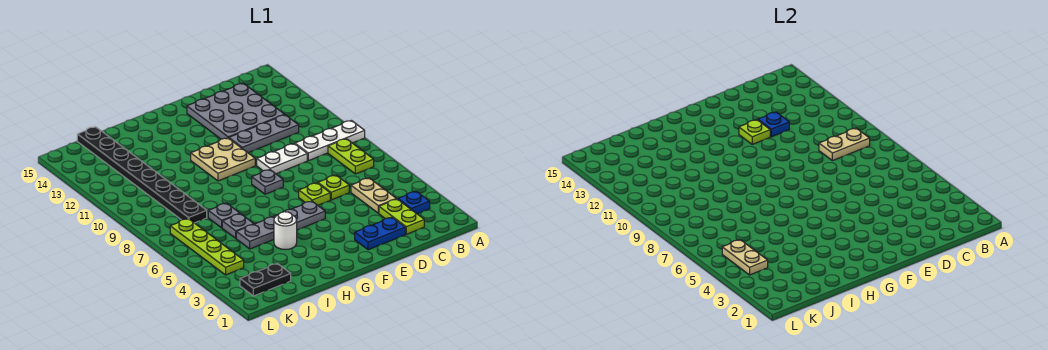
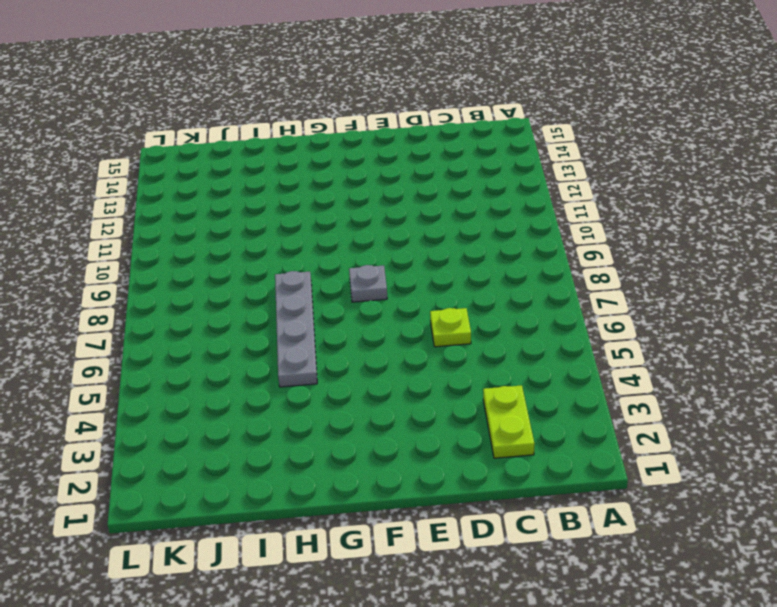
grey 1x4 plate [275,271,317,387] -> grey 1x4 plate turned to [236,201,325,249]
none -> white 1x3 plate [295,120,365,161]
none -> blue 1x1 plate [398,191,430,214]
none -> lime 1x2 plate [328,139,374,174]

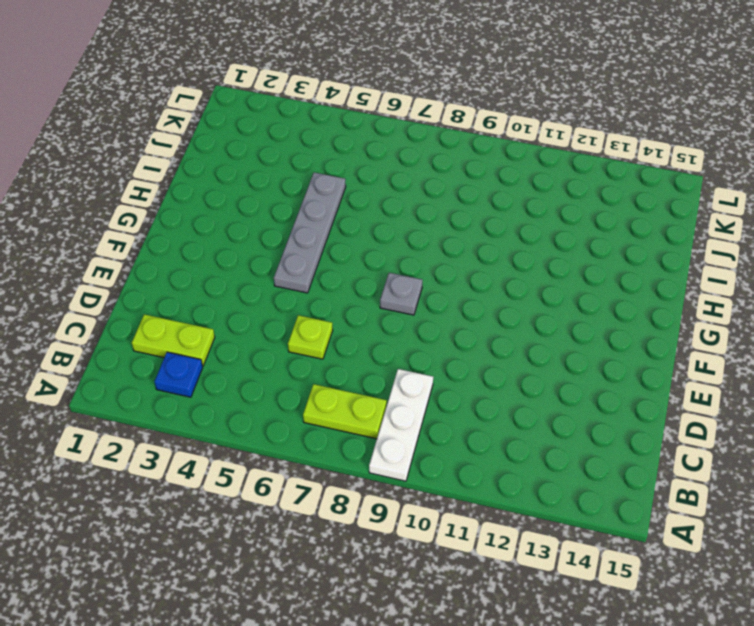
none -> tan 1x2 plate [351,178,396,213]
none -> grey 1x3 plate [229,115,299,153]
none -> grey 3x3 plate [187,83,285,139]

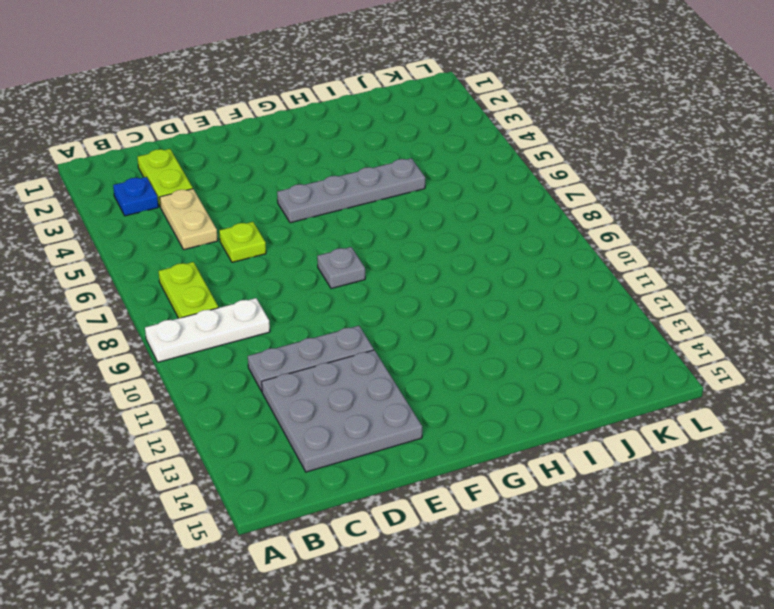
none -> blue 1x2 plate [355,217,405,250]
none -> white 1x2 plate [257,144,307,174]
none -> lime 1x1 plate [299,183,330,205]

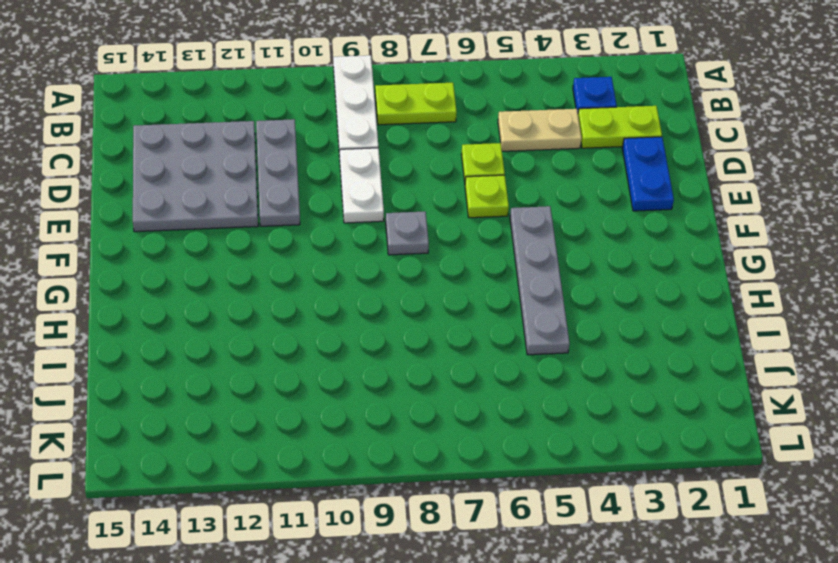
none -> tan 2x2 plate [191,138,255,181]
none -> white 1x1 round brick [274,212,297,249]
none -> grey 1x1 plate [222,214,254,238]

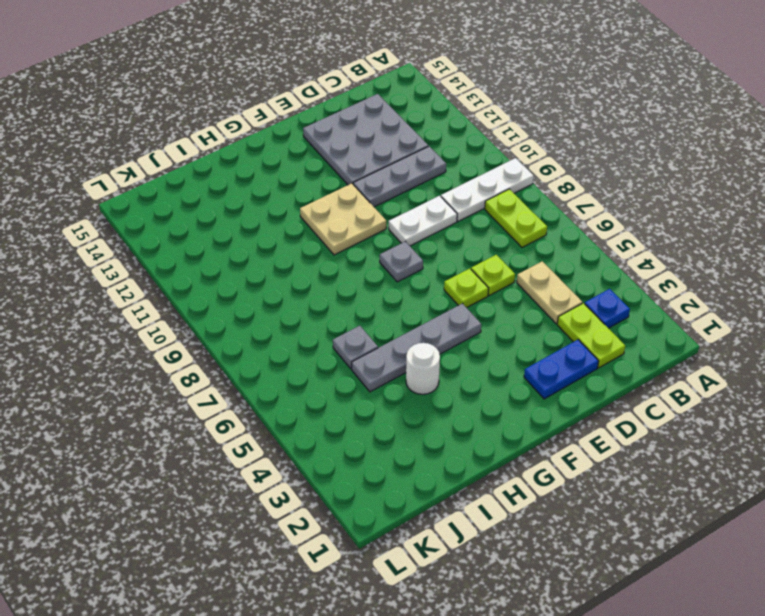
none -> grey 1x1 plate [208,203,240,228]
none -> black 1x2 plate [240,264,291,296]
none -> black 1x8 plate [77,127,207,223]

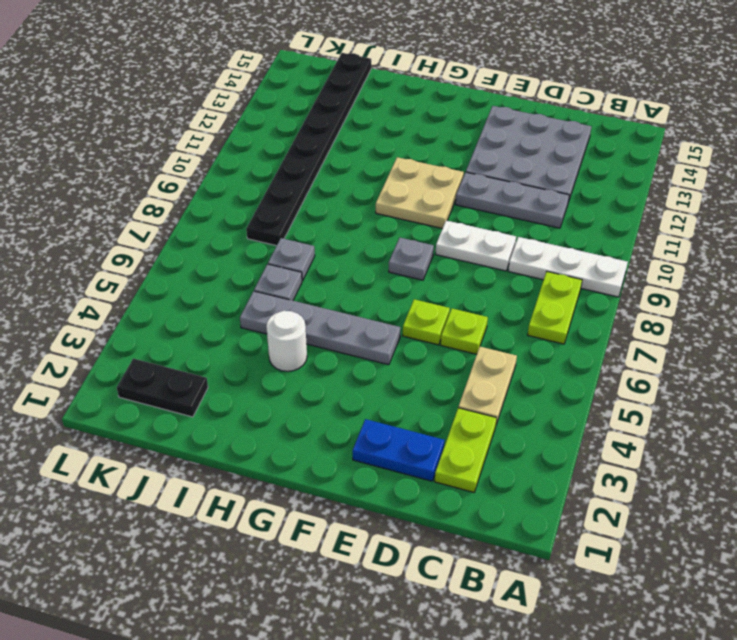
none -> blue 1x1 plate [398,191,430,214]
none -> lime 1x4 plate [170,219,244,275]
none -> tan 1x2 plate [819,128,870,161]

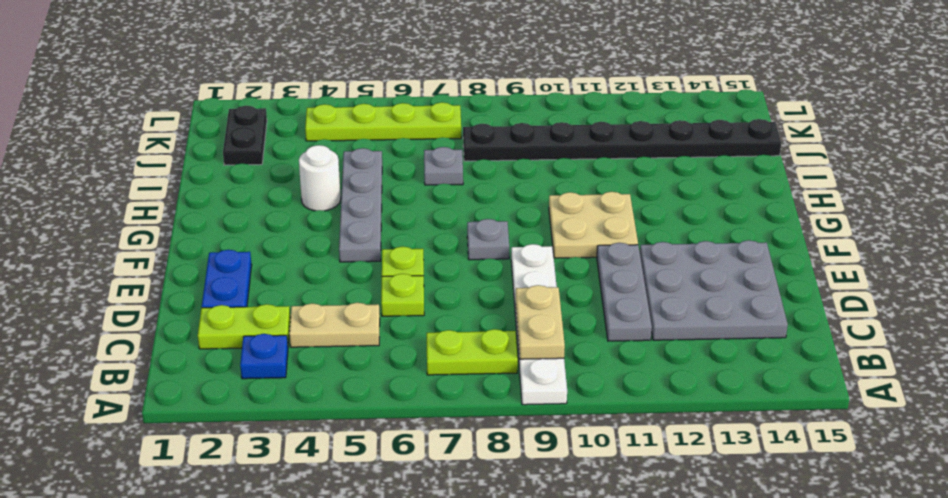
none -> grey 1x1 plate [222,214,254,238]
none -> blue 1x1 plate [758,112,789,137]
none -> lime 1x1 plate [739,120,770,144]

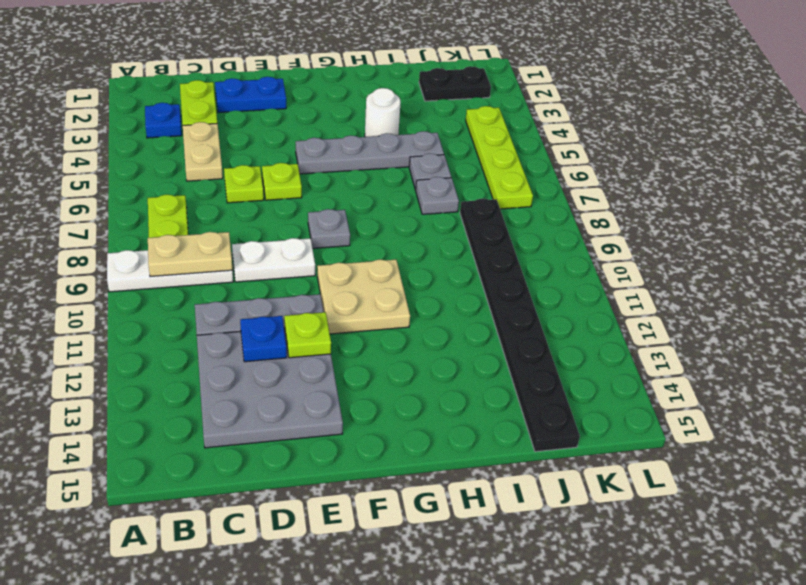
none -> tan 1x2 plate [722,240,768,275]

